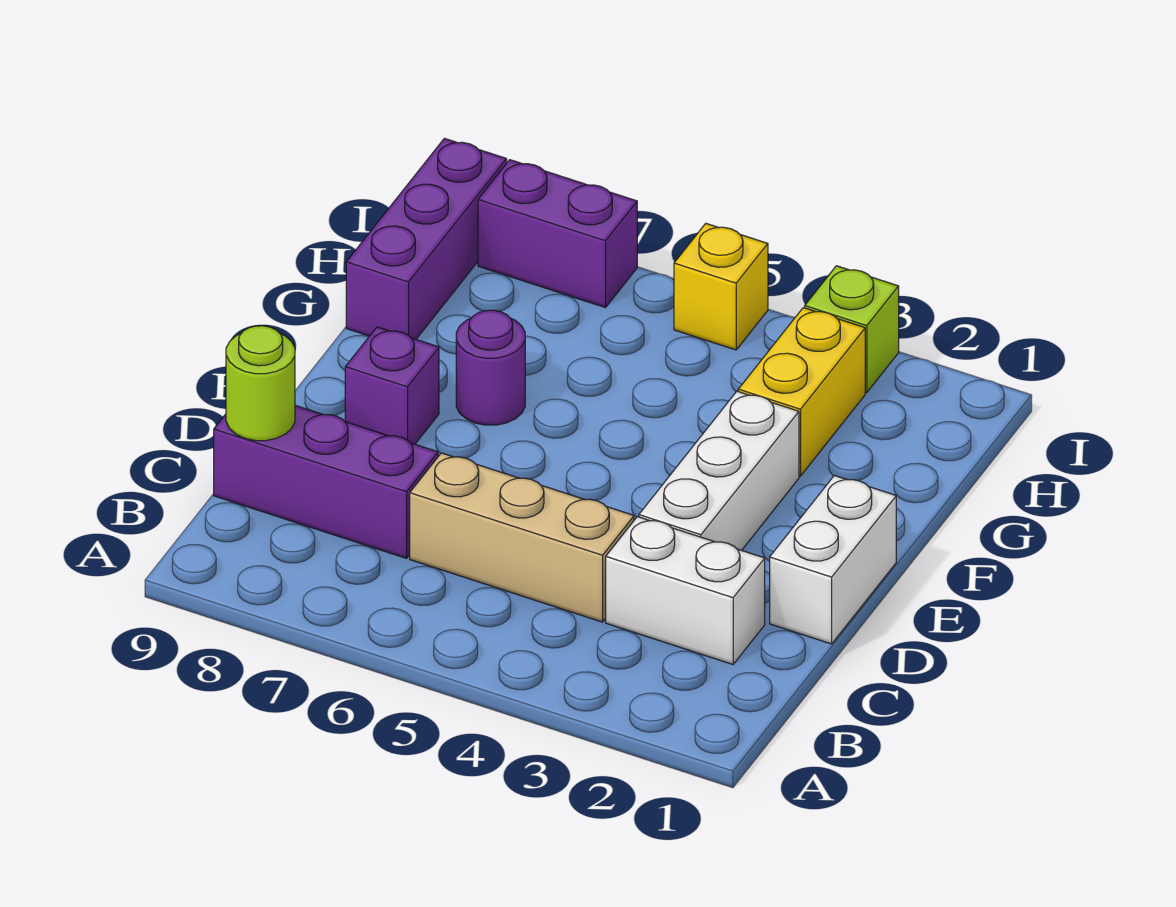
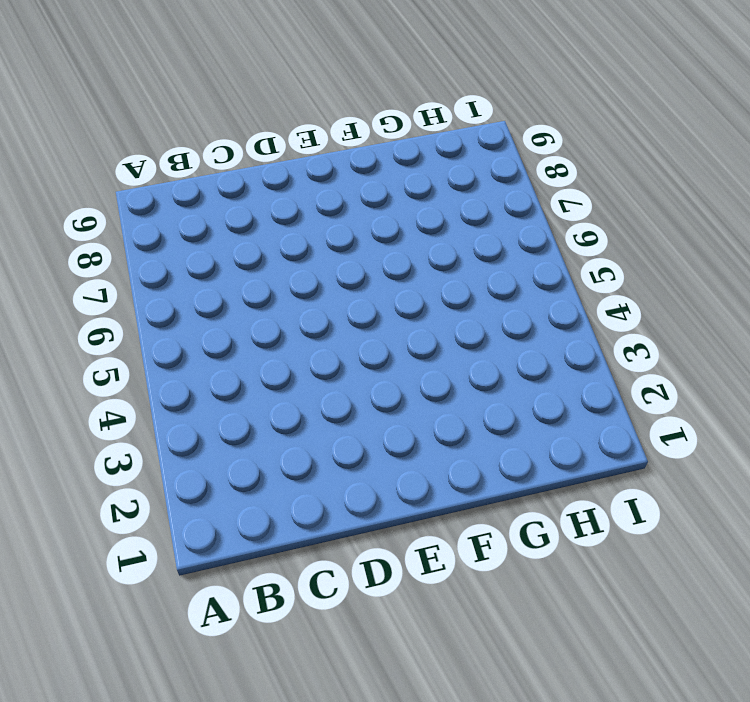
none -> white 1x2 brick [606,517,765,664]
none -> tan 1x3 brick [410,453,634,622]
none -> purple 1x3 brick [214,406,438,558]

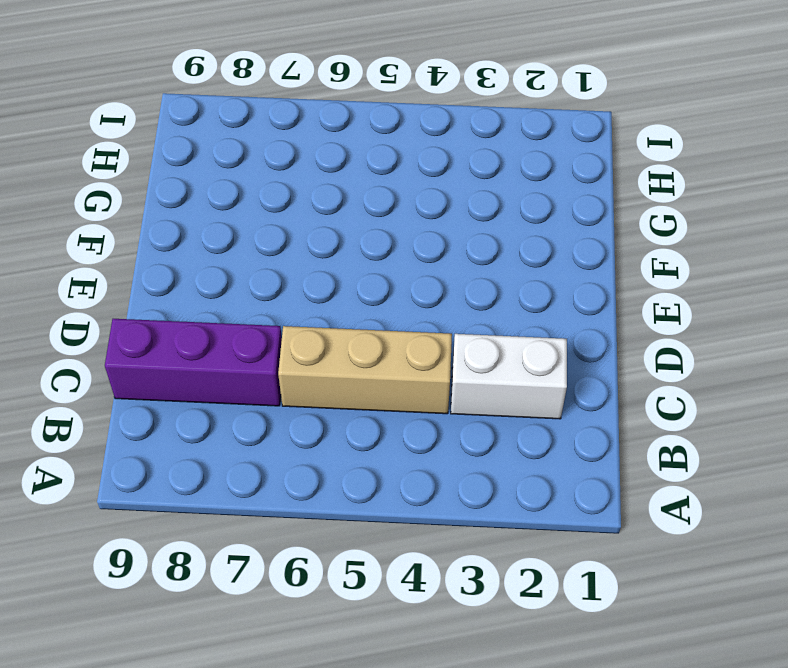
none -> white 1x2 brick [770,476,896,644]
none -> white 1x3 brick [639,391,799,550]
none -> purple 1x1 brick [345,327,439,444]

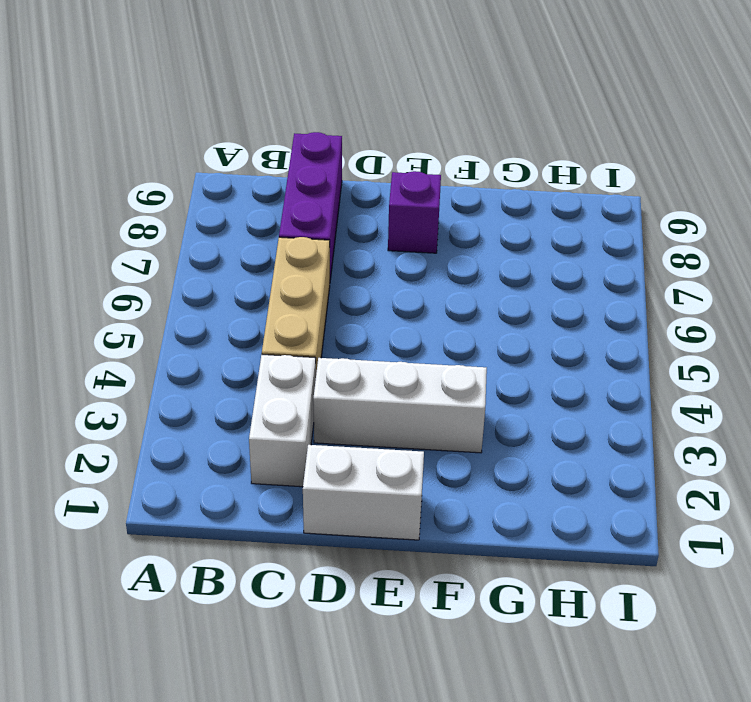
none -> purple 1x1 round brick [456,310,525,425]
none -> yellow 1x2 brick [738,308,865,476]
none -> purple 1x3 brick [346,139,507,339]

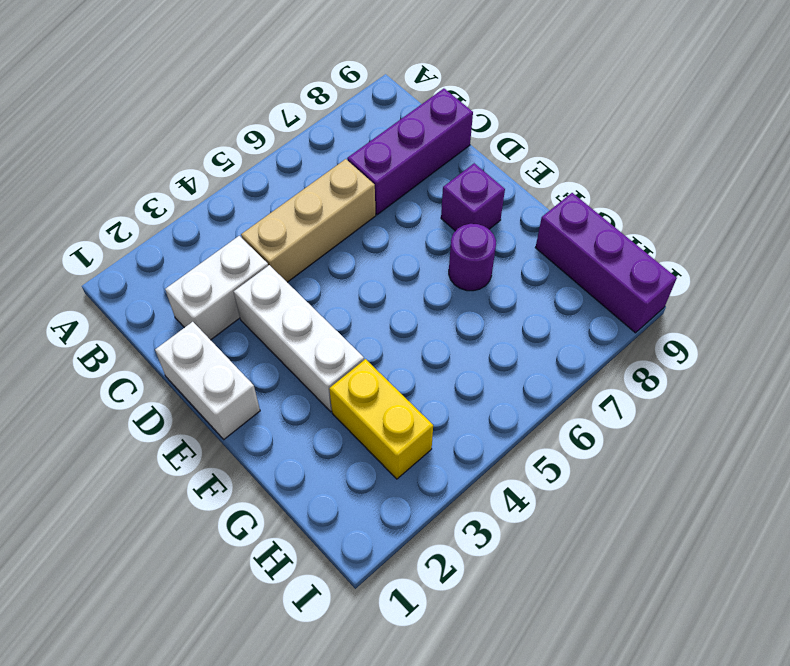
none -> lime 1x1 brick [805,266,899,392]
none -> yellow 1x1 brick [674,224,768,350]
none -> purple 1x2 brick [478,160,637,308]

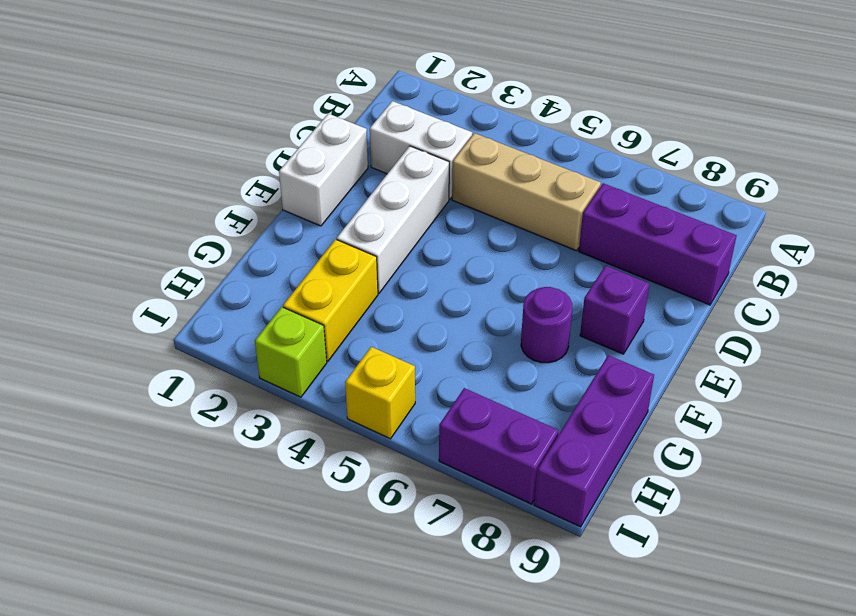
none -> lime 1x1 round brick [226,326,295,441]

